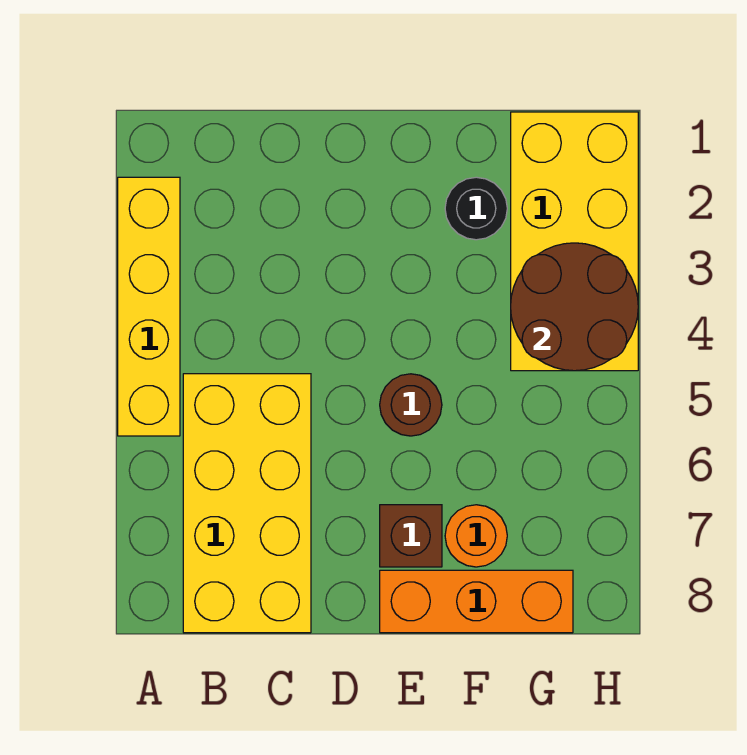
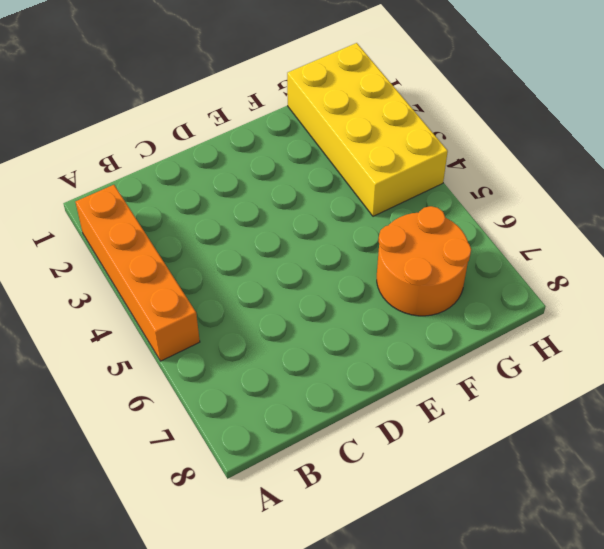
orange 1x4 brick [76,185,200,361] -> yellow 1x4 brick [118,177,180,436]
orange 2x2 round brick [377,206,471,316] -> orange 1x1 round brick [445,505,507,567]
none -> yellow 2x4 brick [183,374,311,633]
none -> brown 1x1 round brick [380,374,442,436]

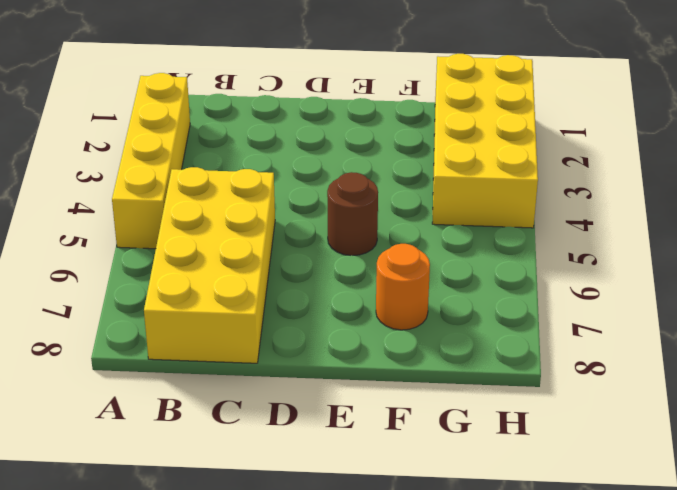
none -> brown 1x1 brick [380,505,442,567]
none -> orange 1x3 brick [380,570,573,633]

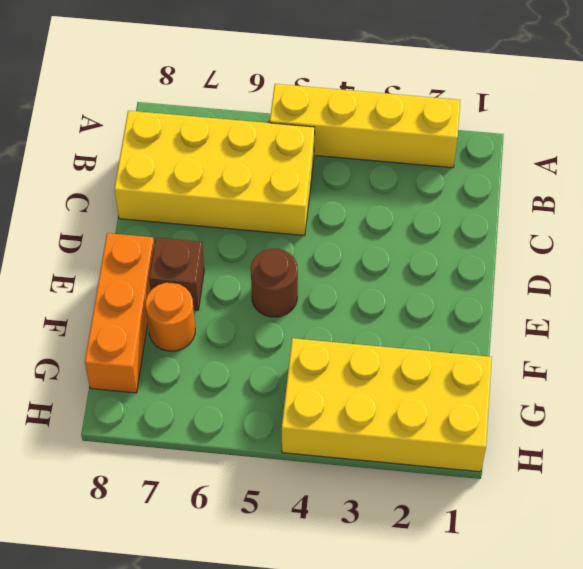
none -> black 1x1 round brick [445,177,507,240]
none -> brown 2x2 round brick [511,243,638,371]

